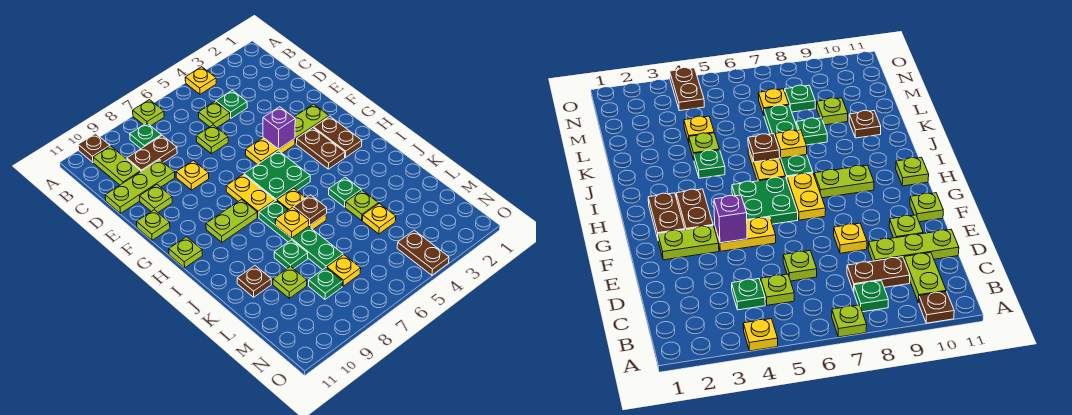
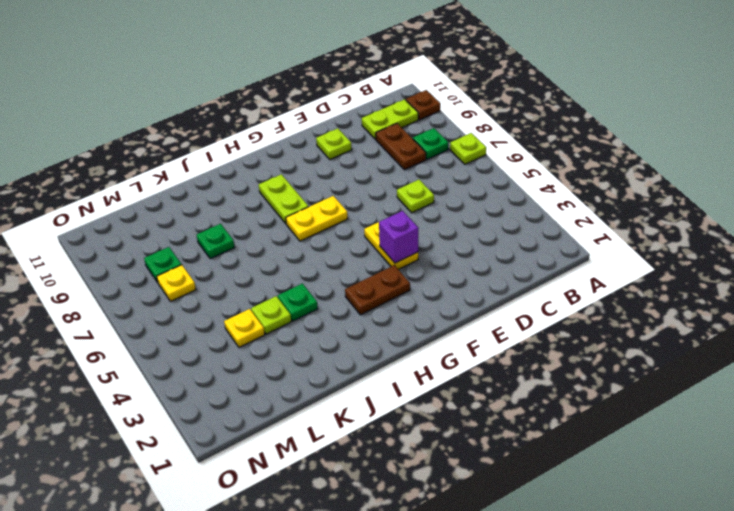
none -> yellow 1x1 plate [185,67,216,94]
none -> green 1x1 plate [216,90,247,118]
none -> lime 1x1 plate [198,102,230,127]
none -> lime 1x3 plate [105,160,175,213]

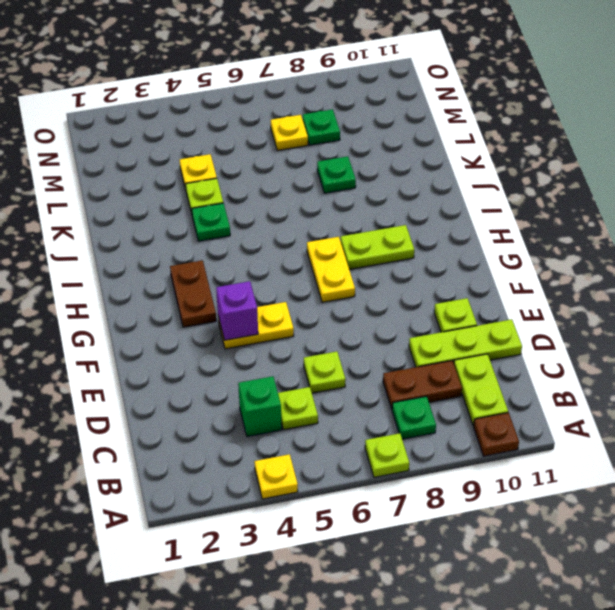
green 1x1 brick [238,376,282,437] -> green 1x1 plate [216,90,247,118]
none -> yellow 1x1 plate [176,161,209,190]
none -> lime 1x2 plate [294,104,329,144]
none -> lime 1x1 plate [137,210,170,240]
none -> brown 1x2 plate [314,116,362,157]

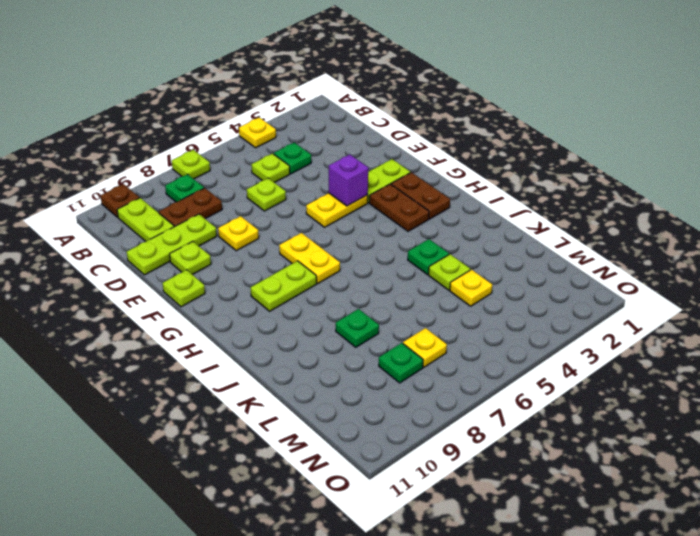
none -> green 2x2 plate [244,151,310,201]
none -> lime 1x1 plate [169,237,202,268]
none -> yellow 1x2 plate [277,188,326,229]
none -> green 1x4 plate [259,201,343,270]

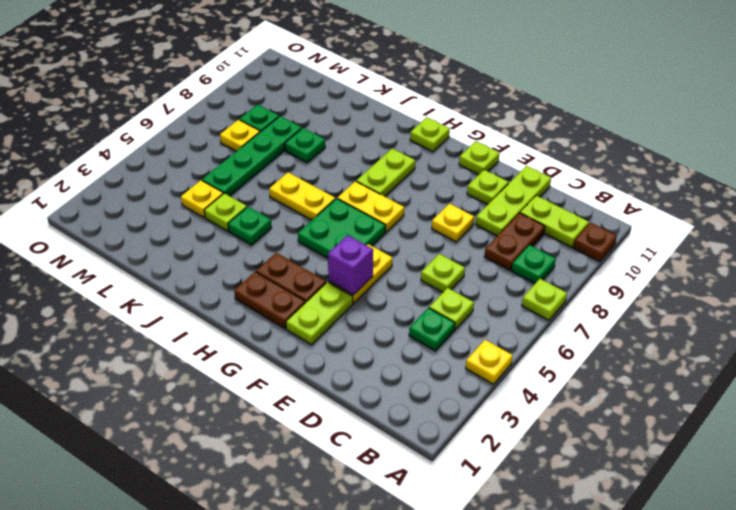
green 1x4 plate [202,116,302,196] -> green 1x4 plate turned to [259,201,343,270]
none -> brown 1x1 plate [237,266,271,297]
none -> lime 1x1 plate [273,266,307,298]
none -> brown 1x2 plate [397,230,449,275]
none -> brown 1x1 plate [294,195,327,226]

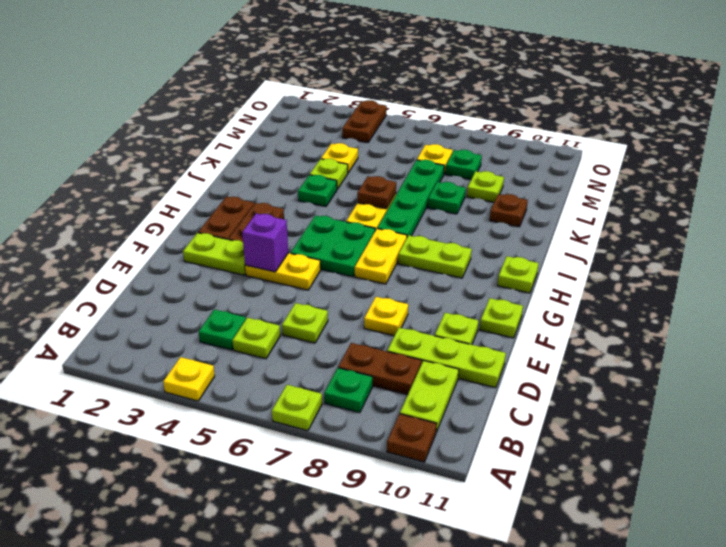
none -> yellow 1x1 plate [276,207,309,238]

